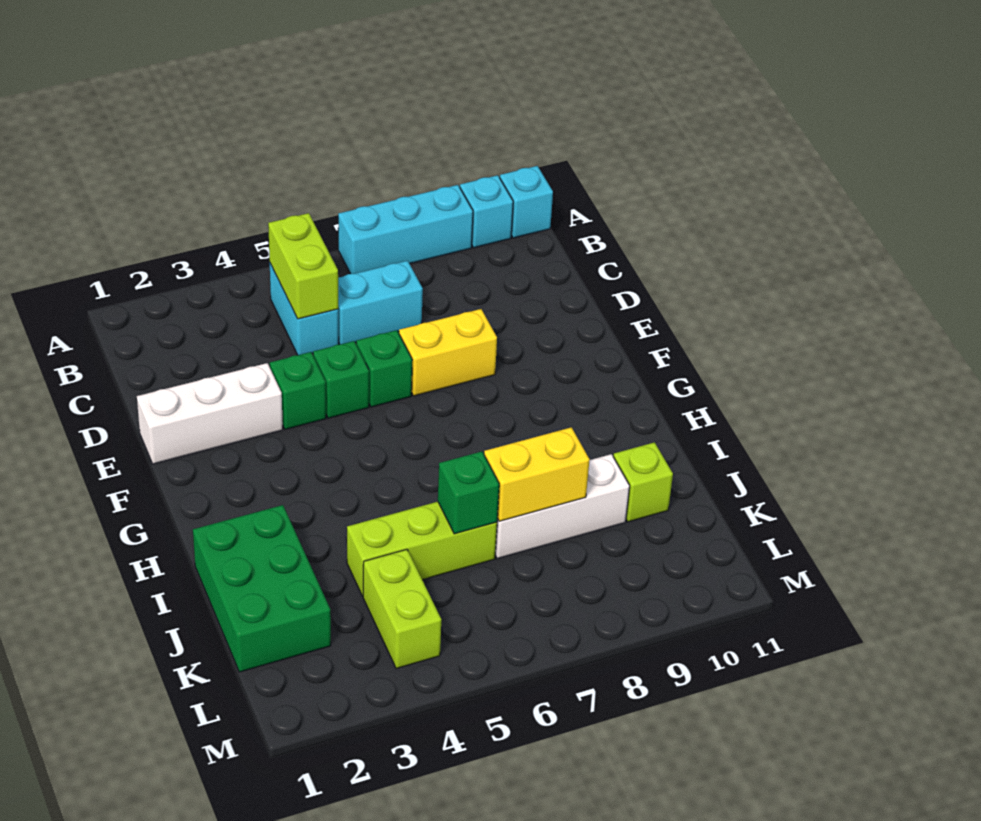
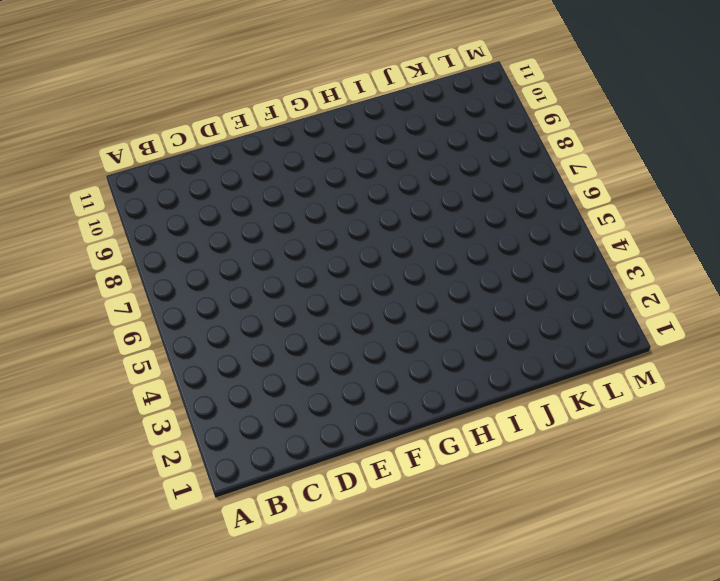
none -> cyan 1x3 brick [338,185,473,274]
none -> cyan 1x1 brick [460,175,513,248]
none -> cyan 1x1 brick [500,166,553,238]

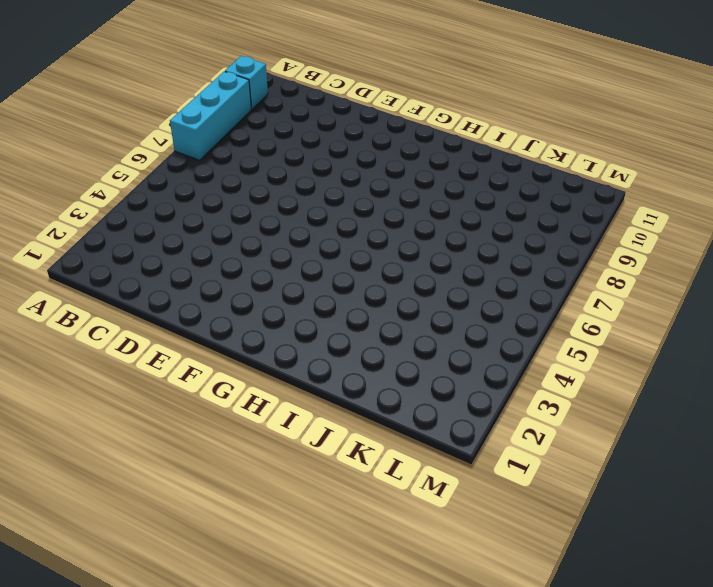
none -> cyan 1x1 brick [500,166,553,238]
none -> cyan 1x2 brick [270,264,339,355]
none -> cyan 1x2 brick [338,261,423,344]

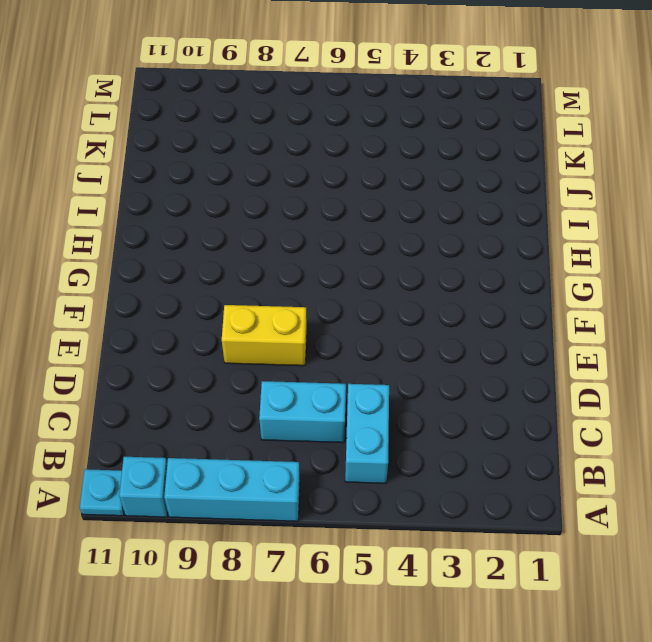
cyan 1x1 plate [80,469,124,516] -> cyan 1x1 brick [500,166,553,238]
none -> white 1x3 brick [137,363,283,464]
none -> green 1x1 brick [270,352,326,430]
none -> green 1x1 brick [313,341,369,418]

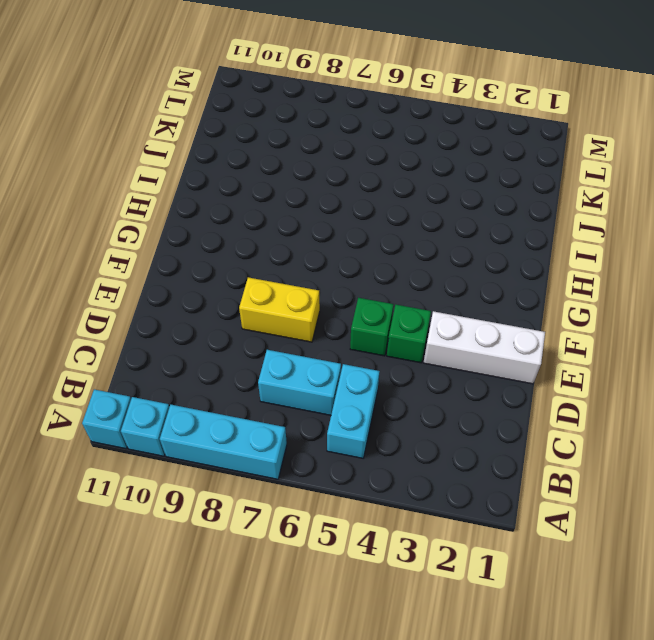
none -> green 1x1 brick [356,330,412,407]
none -> green 2x3 brick [193,505,331,672]
none -> lime 1x3 brick [347,502,497,596]

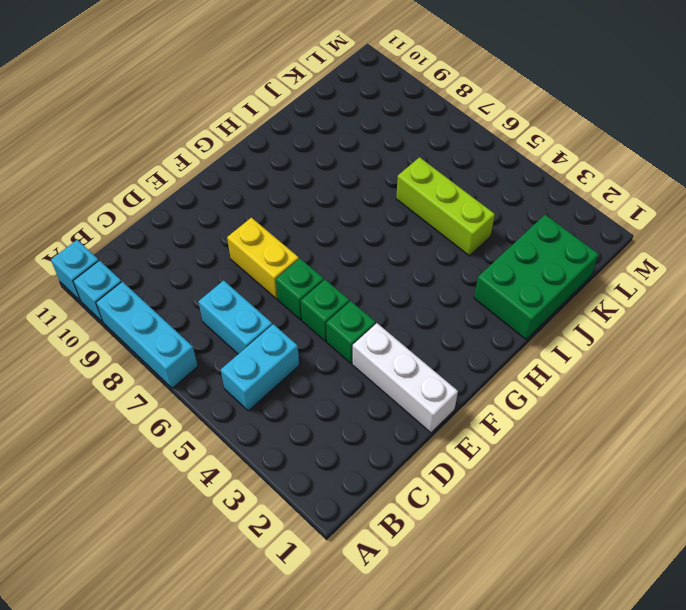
none -> white 1x3 brick [495,454,630,559]
none -> lime 1x1 brick [613,442,673,522]
none -> lime 1x2 brick [363,549,441,669]

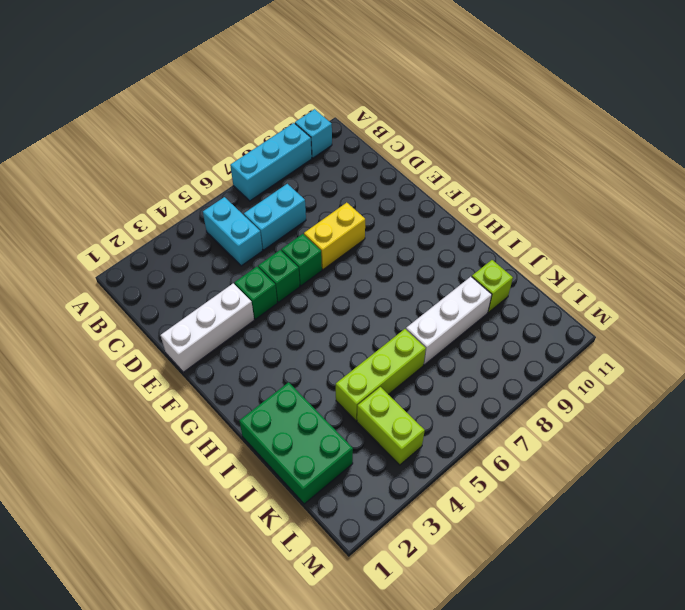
none -> cyan 1x1 brick [500,166,553,238]
none -> lime 1x2 brick [268,213,338,319]
none -> green 1x1 brick [438,451,499,534]

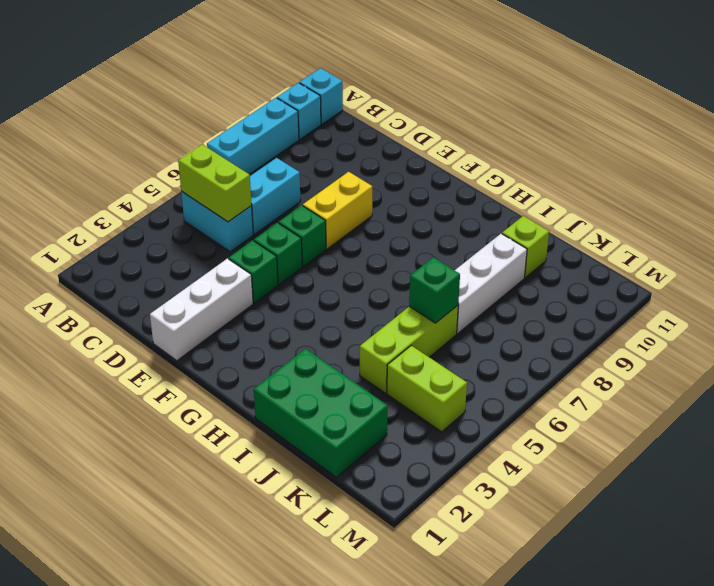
none -> yellow 1x2 brick [484,427,590,521]

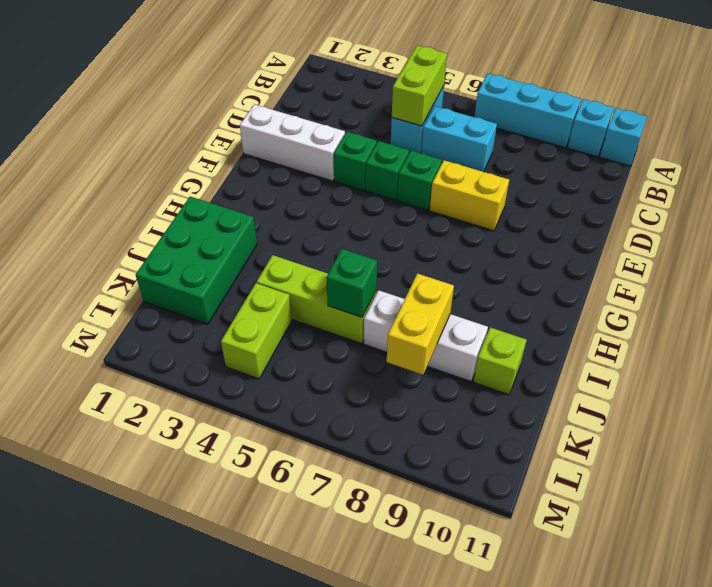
yellow 1x2 brick [387,273,454,375] -> yellow 1x2 brick turned to [484,427,590,521]

